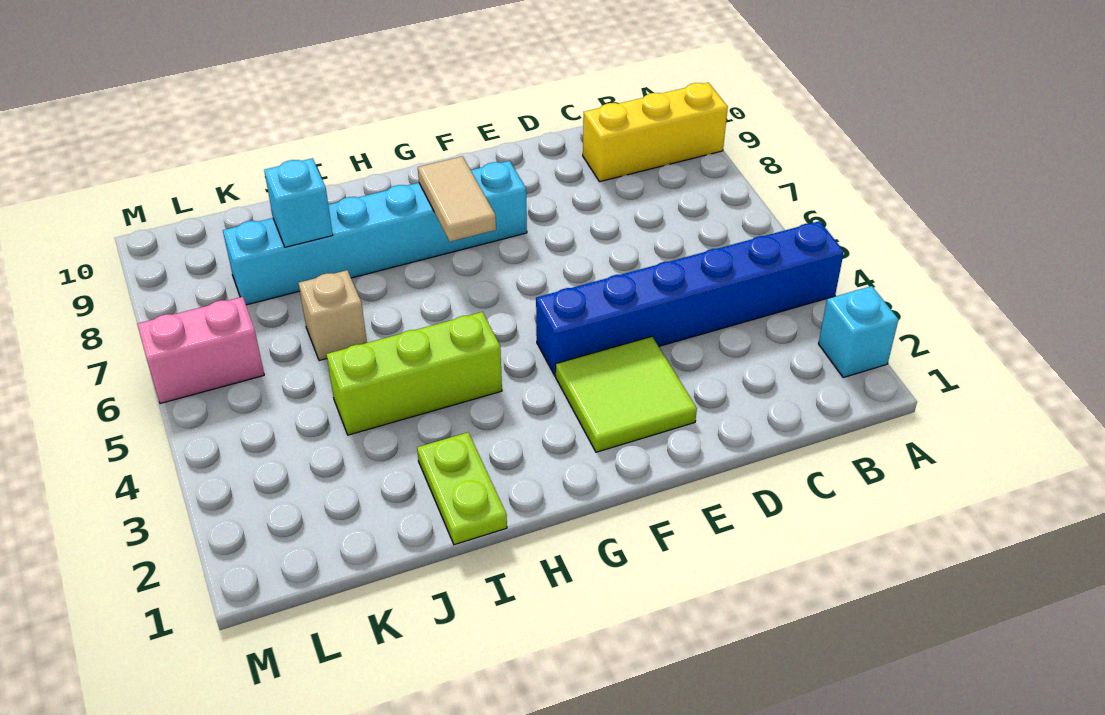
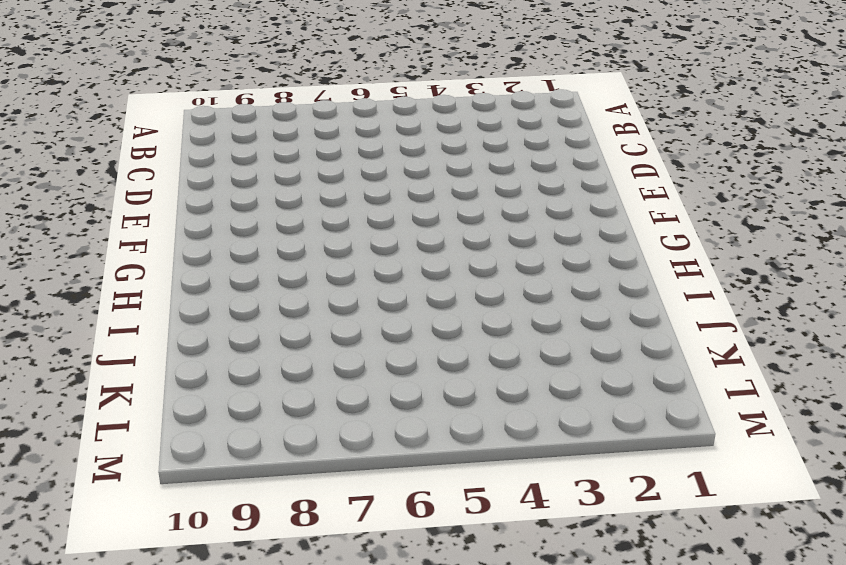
none -> cyan 1x1 brick [818,286,898,377]
none -> blue 1x6 brick [536,221,844,376]

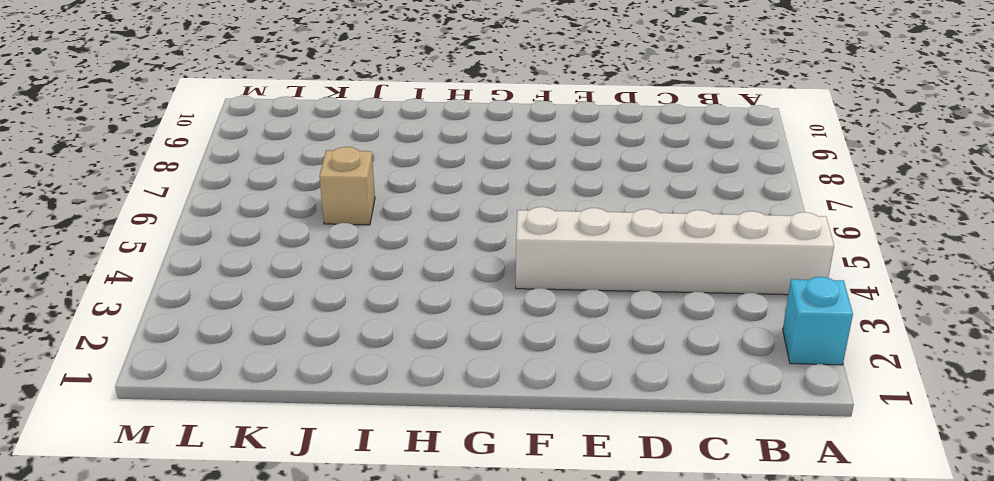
white 1x6 brick [516,207,834,295] -> blue 1x6 brick [536,221,844,376]
none -> yellow 1x3 brick [583,83,728,182]
none -> lime 2x2 tile [556,336,697,452]

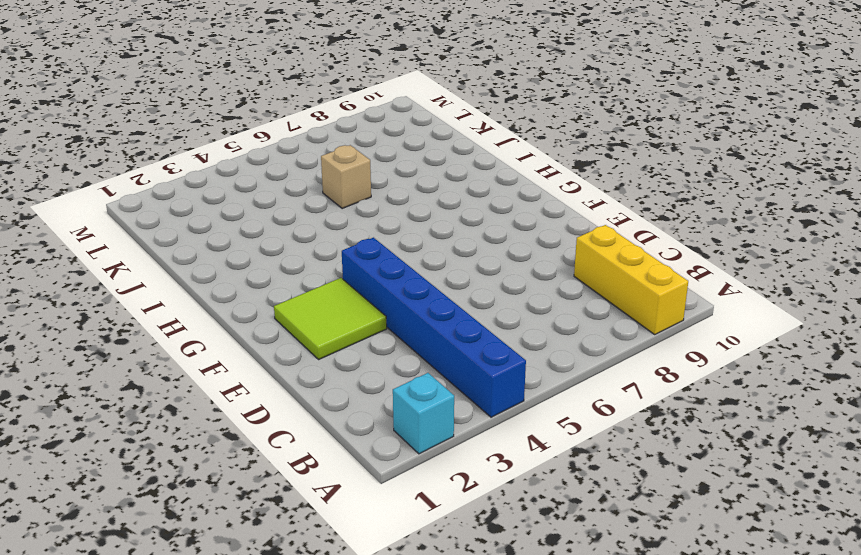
none -> cyan 1x6 brick [223,161,527,305]
none -> lime 1x3 brick [326,312,502,435]

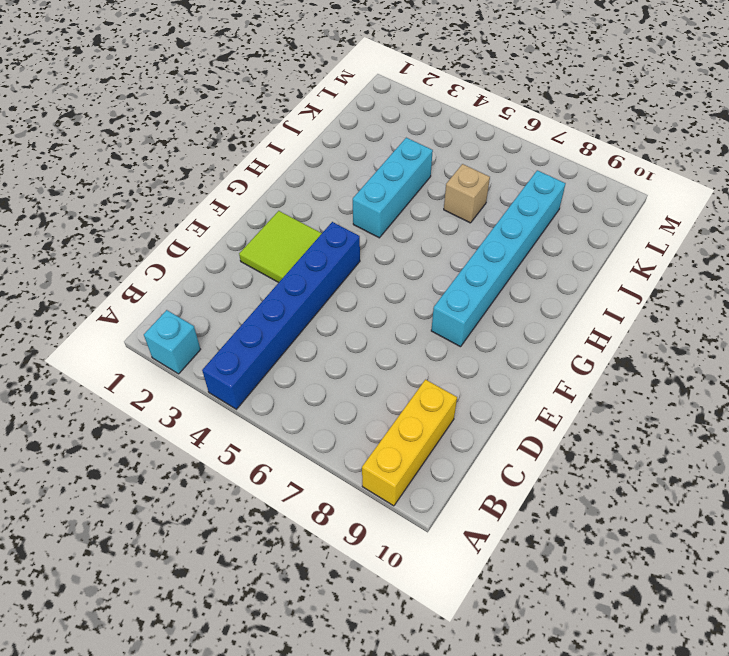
cyan 1x3 brick [353,138,433,238] -> lime 1x3 brick [326,312,502,435]
none -> lime 1x2 plate [417,433,507,545]
none -> pink 1x2 brick [137,297,264,404]

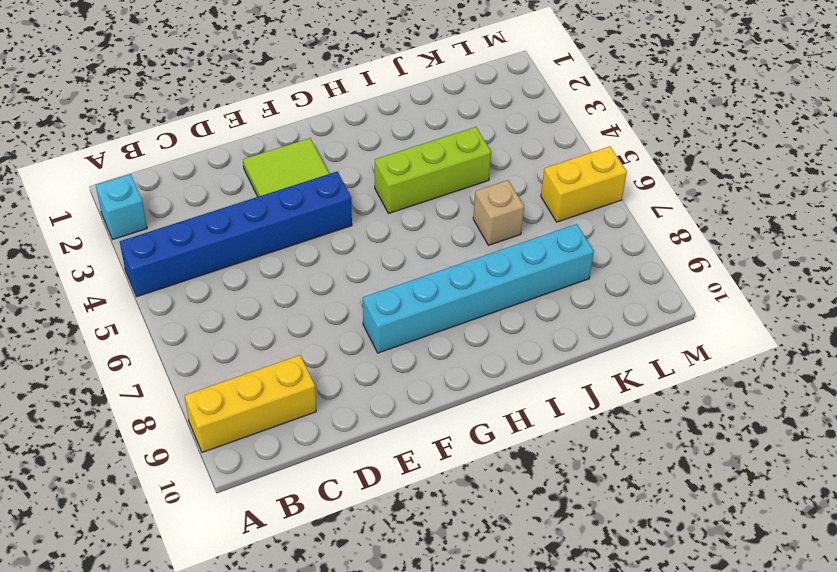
yellow 1x2 brick [541,146,627,222] -> pink 1x2 brick [137,297,264,404]
none -> lime 1x2 plate [417,433,507,545]
none -> tan 1x2 tile [418,156,496,242]

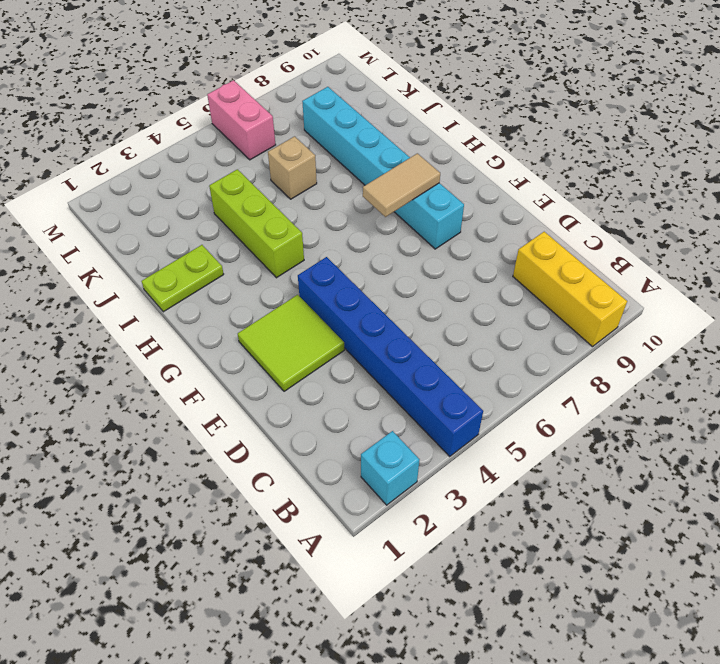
none -> cyan 1x1 brick [264,158,333,247]

